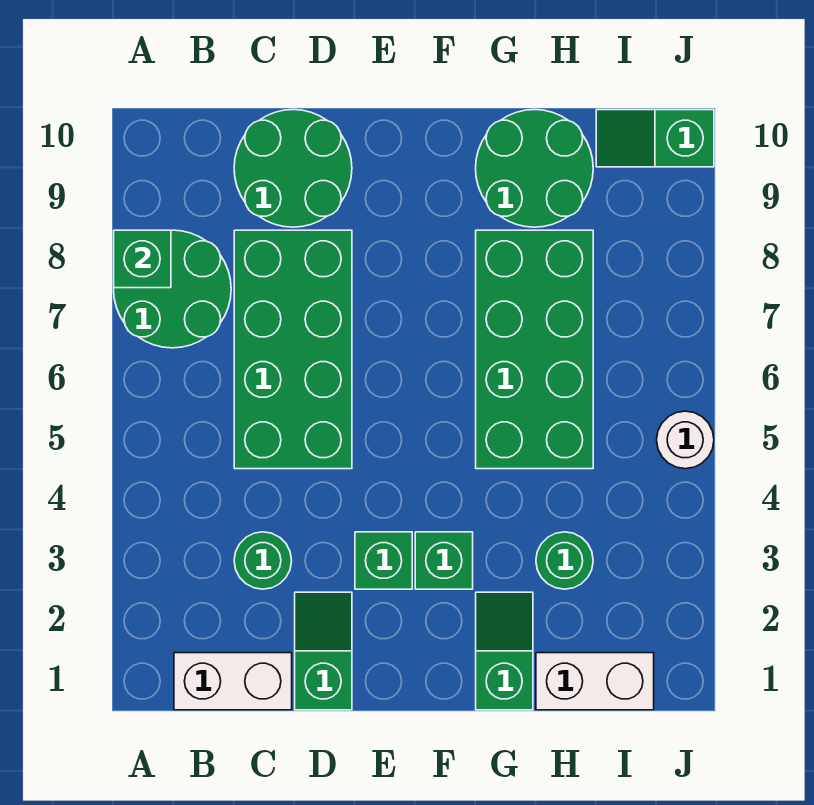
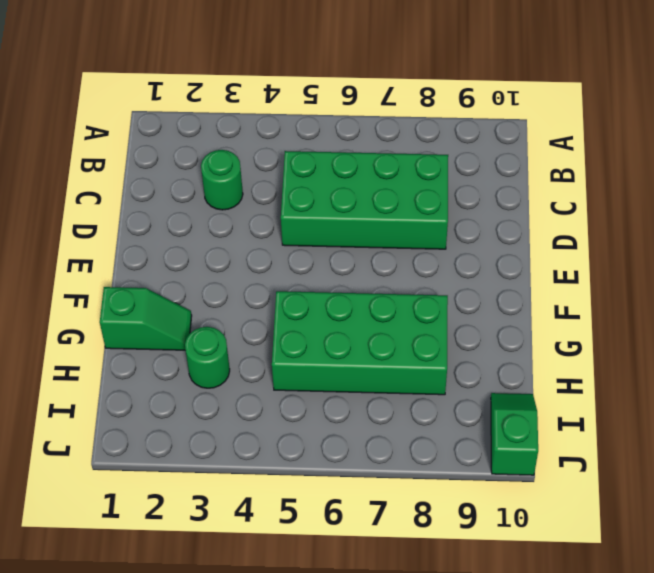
none -> green 2x2 round brick [114,230,231,348]
none -> white 1x2 brick [174,653,292,710]
none -> green 2x2 round brick [234,110,352,227]

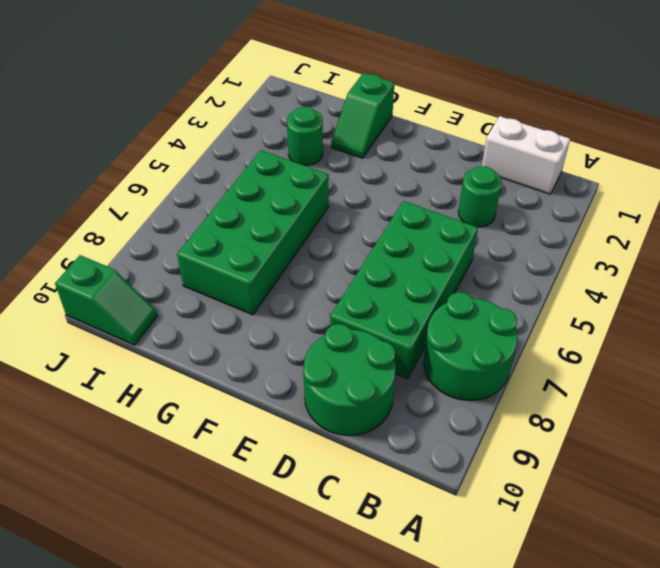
none -> green 1x2 slope [295,592,352,710]
none -> green 1x1 brick [355,532,412,589]
none -> green 1x1 brick [415,532,473,589]

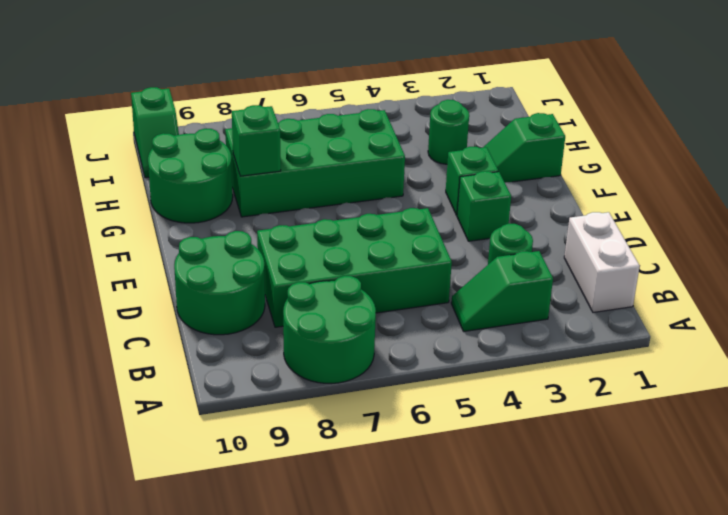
green 1x2 slope [451,251,553,331] -> green 1x2 slope moved to [295,592,352,710]
green 1x1 brick [232,105,281,176] -> green 1x1 brick moved to [114,230,171,288]
none -> white 1x2 brick [536,653,654,710]
none -> white 1x1 round brick [657,411,714,469]

